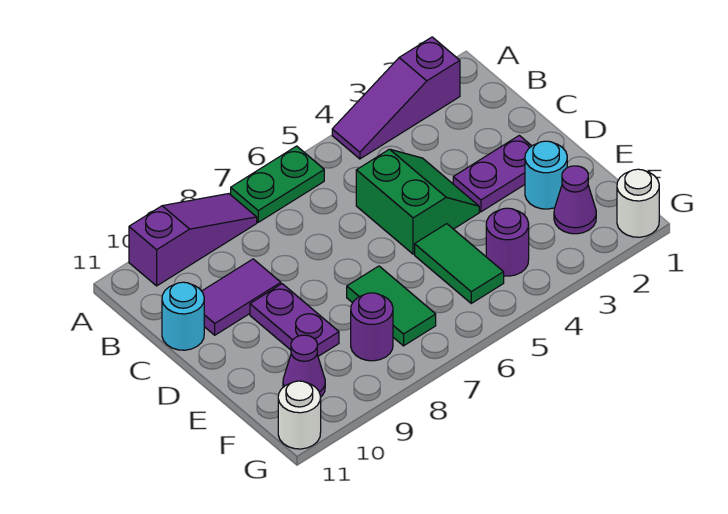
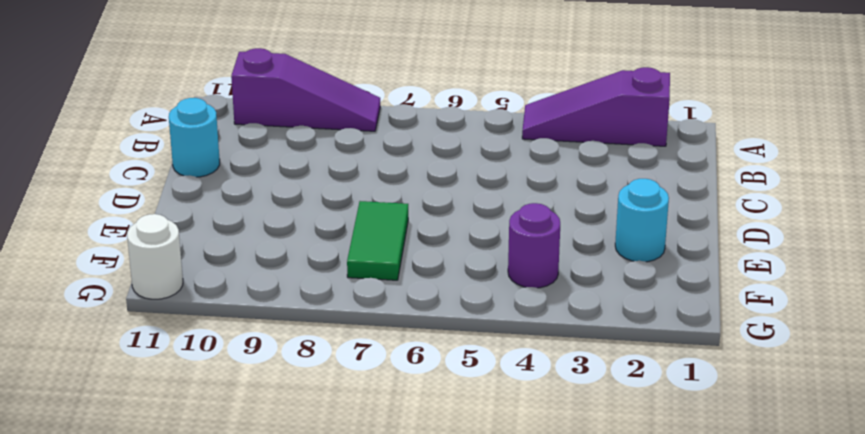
none -> green 1x2 plate [231,146,324,222]
none -> green 2x2 slope [356,149,479,254]
none -> purple 1x2 tile [202,259,281,335]

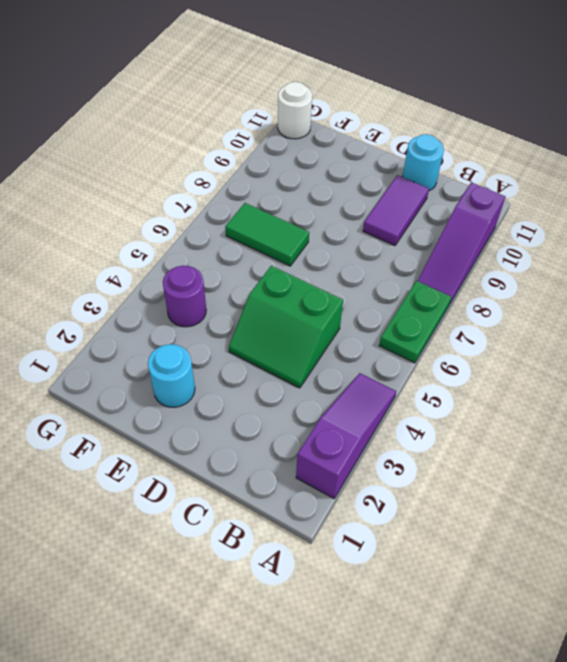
none -> purple 1x2 plate [453,135,531,212]
none -> purple 1x2 plate [250,284,339,356]
none -> green 1x2 tile [415,224,504,303]

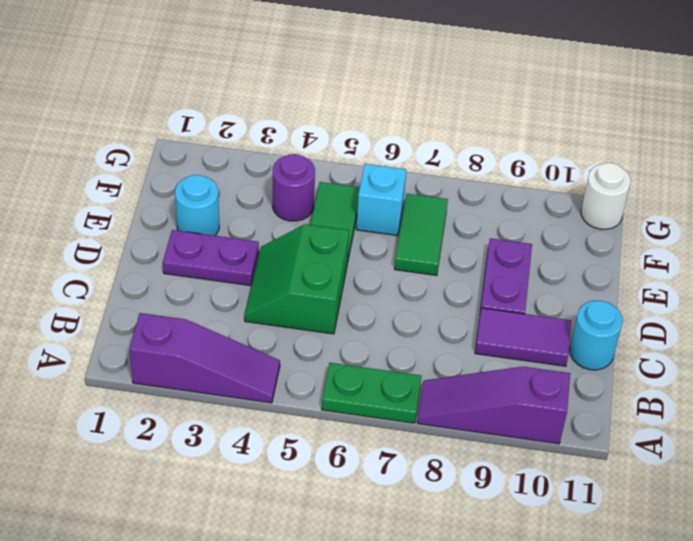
cyan 1x1 brick [356,164,406,236] -> none
none -> purple 1x1 cone [554,166,596,234]
none -> purple 1x1 round brick [351,293,393,361]
none -> purple 1x1 cone [283,335,325,396]

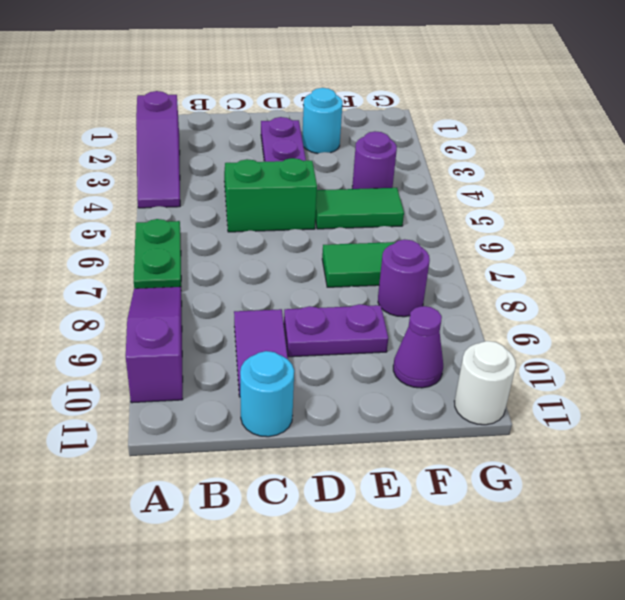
none -> purple 1x1 cone [554,166,596,234]
none -> white 1x1 round brick [617,169,659,237]

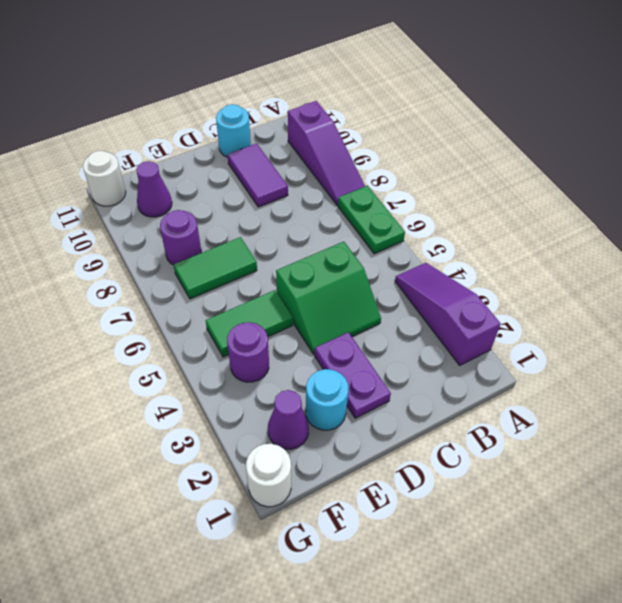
none -> purple 1x2 plate [250,284,339,356]

